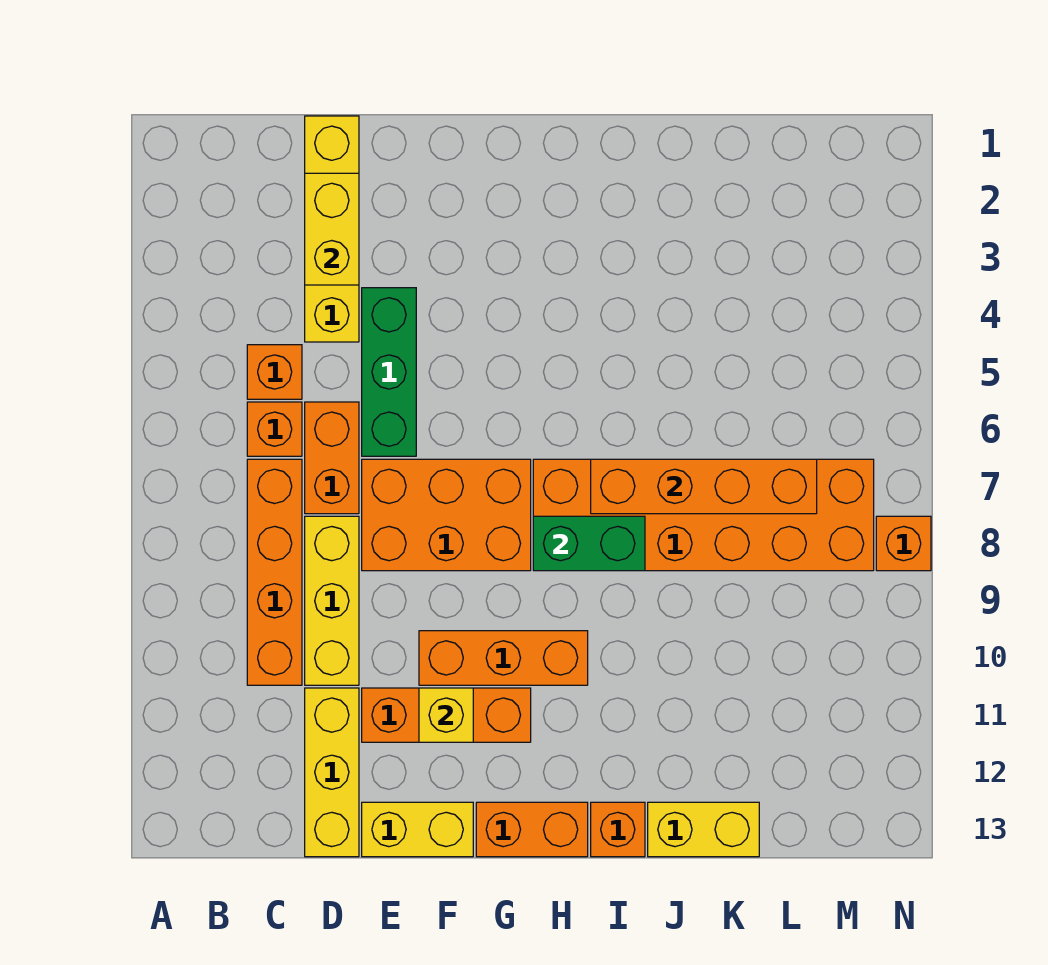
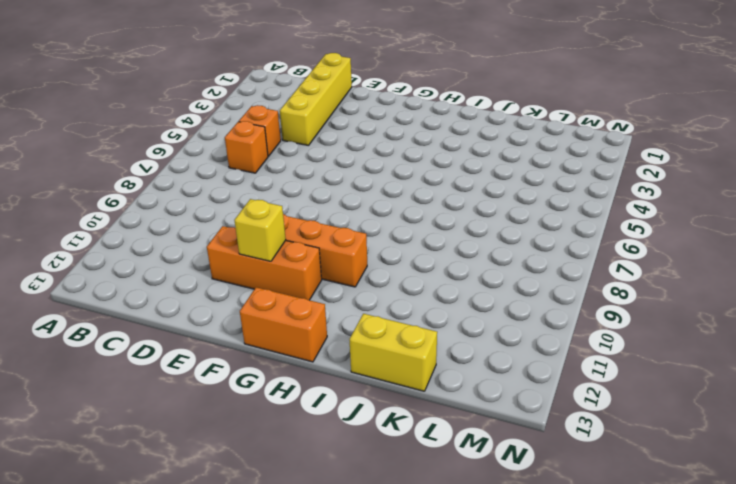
none -> orange 1x4 brick [247,459,302,685]
none -> orange 1x2 brick [305,402,359,514]
none -> yellow 1x3 brick [305,516,359,685]

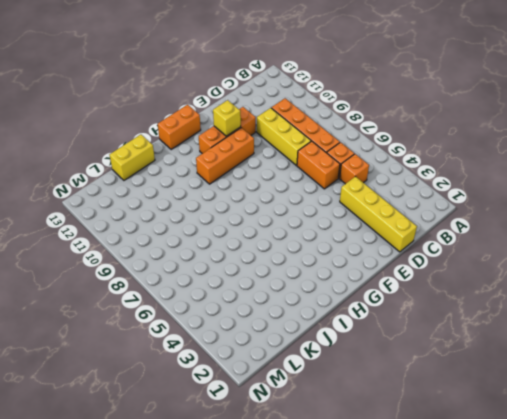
none -> yellow 1x3 brick [305,688,359,857]
none -> green 1x3 brick [362,288,416,456]
none -> orange 2x3 brick [362,459,531,571]

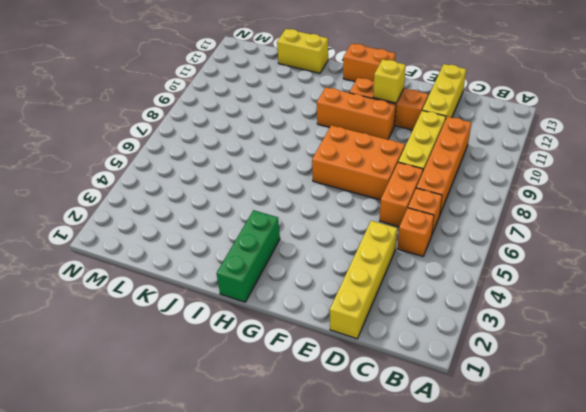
green 1x3 brick [216,210,280,302] -> green 1x3 brick moved to [362,288,416,456]
none -> yellow 1x2 brick [362,802,473,857]
none -> orange 2x6 brick [533,459,874,571]
none -> orange 1x1 brick [591,802,645,857]

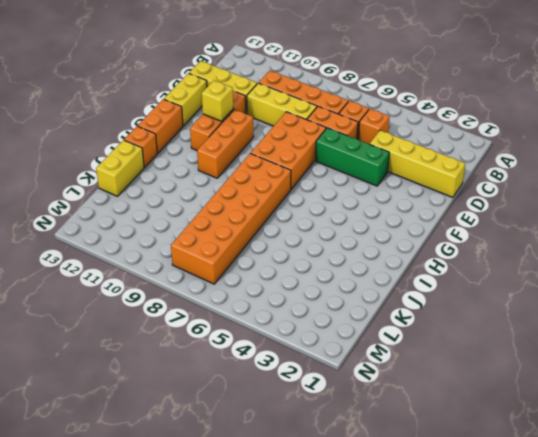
none -> orange 1x1 brick [876,516,931,571]
none -> yellow 1x2 brick [305,173,359,285]
none -> green 1x2 brick [533,516,645,571]

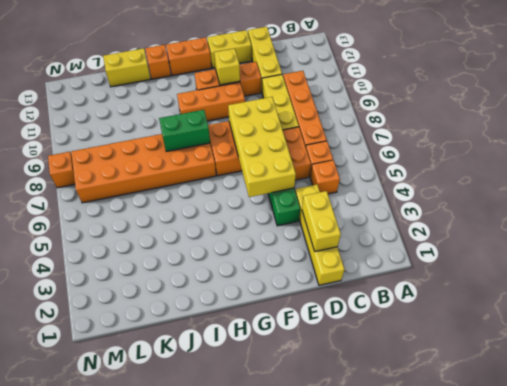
yellow 2x4 brick [228,97,296,197] -> none
none -> orange 1x4 brick [591,459,817,514]

